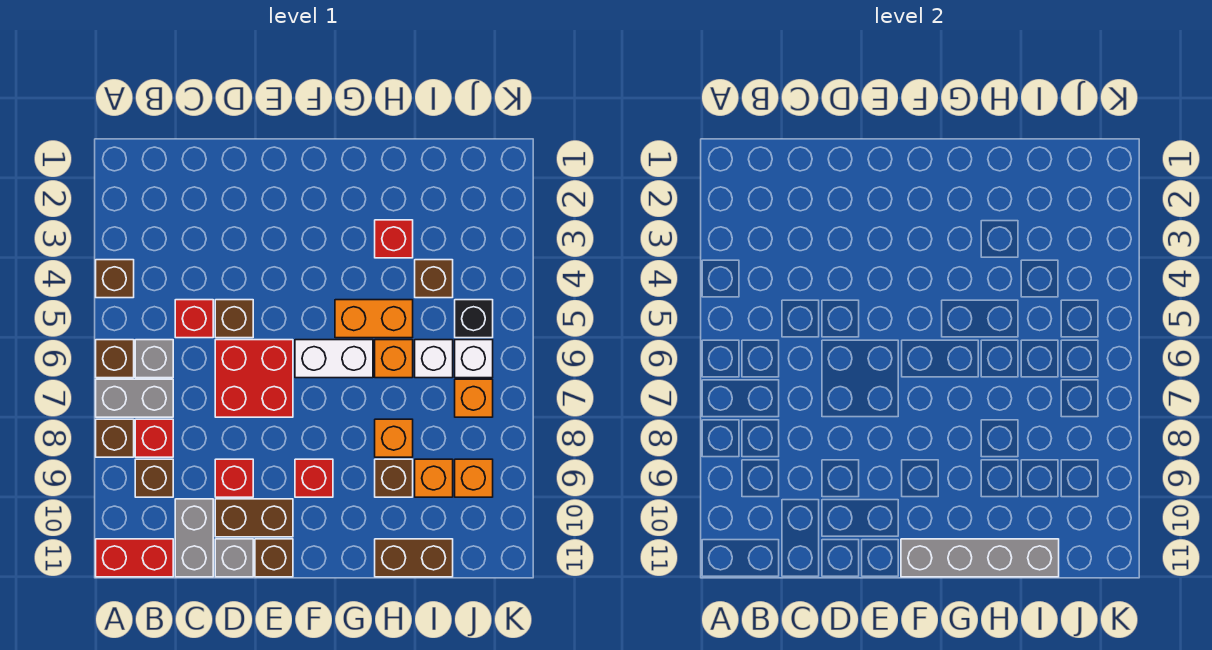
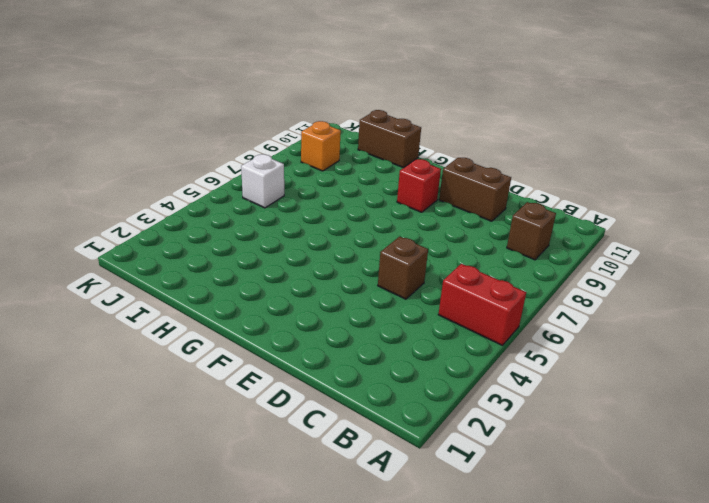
red 1x2 brick [438,264,526,345] -> red 1x2 brick moved to [96,539,173,577]
none -> brown 1x1 brick [96,260,134,298]
none -> brown 1x1 brick [96,340,134,378]
none -> grey 1x2 brick [96,379,173,417]
none -> brown 1x1 brick [96,419,134,457]

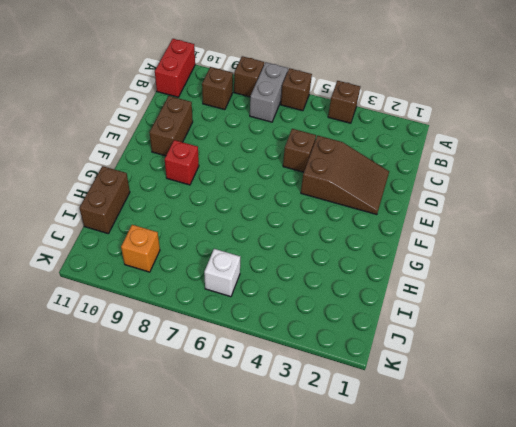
brown 2x3 slope [301,135,389,215] -> none
none -> grey 1x1 brick [135,340,173,378]
none -> red 1x1 brick [135,419,173,457]
none -> red 1x1 brick [175,300,213,338]
none -> grey 1x2 brick [175,499,213,577]

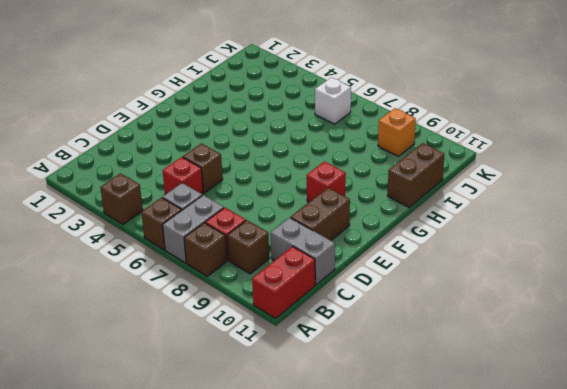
none -> red 2x2 brick [215,340,293,417]
none -> red 1x1 brick [215,459,253,497]
none -> grey 1x1 brick [215,539,253,577]
none -> brown 1x1 brick [255,539,293,577]

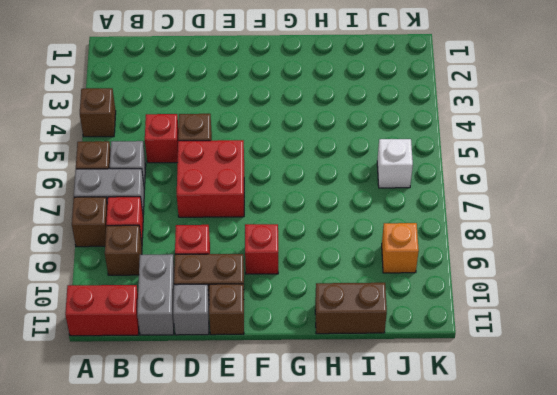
none -> white 1x2 brick [295,340,373,378]
none -> orange 1x2 brick [335,300,413,338]
none -> red 1x1 brick [375,220,413,258]
none -> orange 1x1 brick [375,340,413,378]

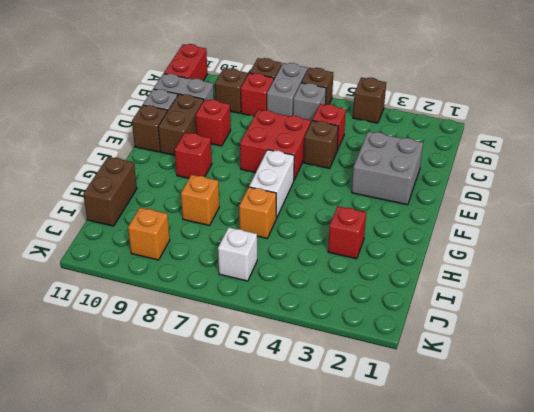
grey 2x2 brick [352,132,423,205] -> none
none -> orange 1x2 brick [335,300,413,338]
none -> brown 1x1 brick [375,459,413,497]
none -> brown 1x1 brick [415,260,453,298]
none -> white 1x1 brick [415,340,453,378]

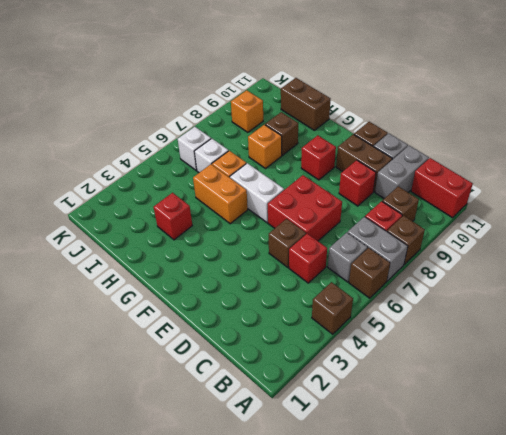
none -> brown 1x1 brick [415,260,453,298]
none -> orange 1x1 brick [415,459,453,497]
none -> black 1x1 brick [455,300,493,338]
none -> orange 1x1 brick [455,379,493,417]

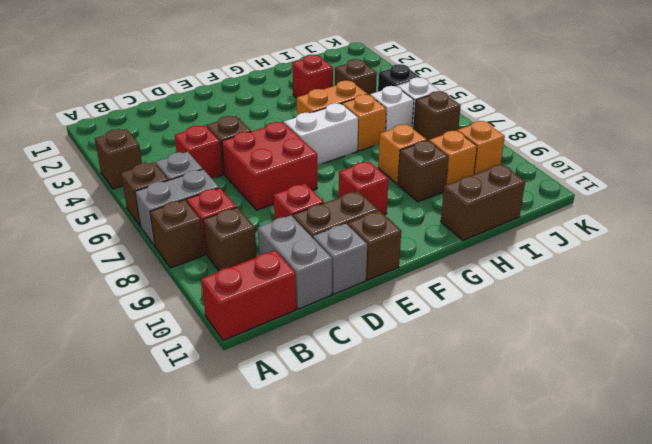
brown 1x1 brick [414,91,461,141] -> orange 1x1 brick [455,379,493,417]
none -> grey 1x4 brick [901,539,1059,577]

